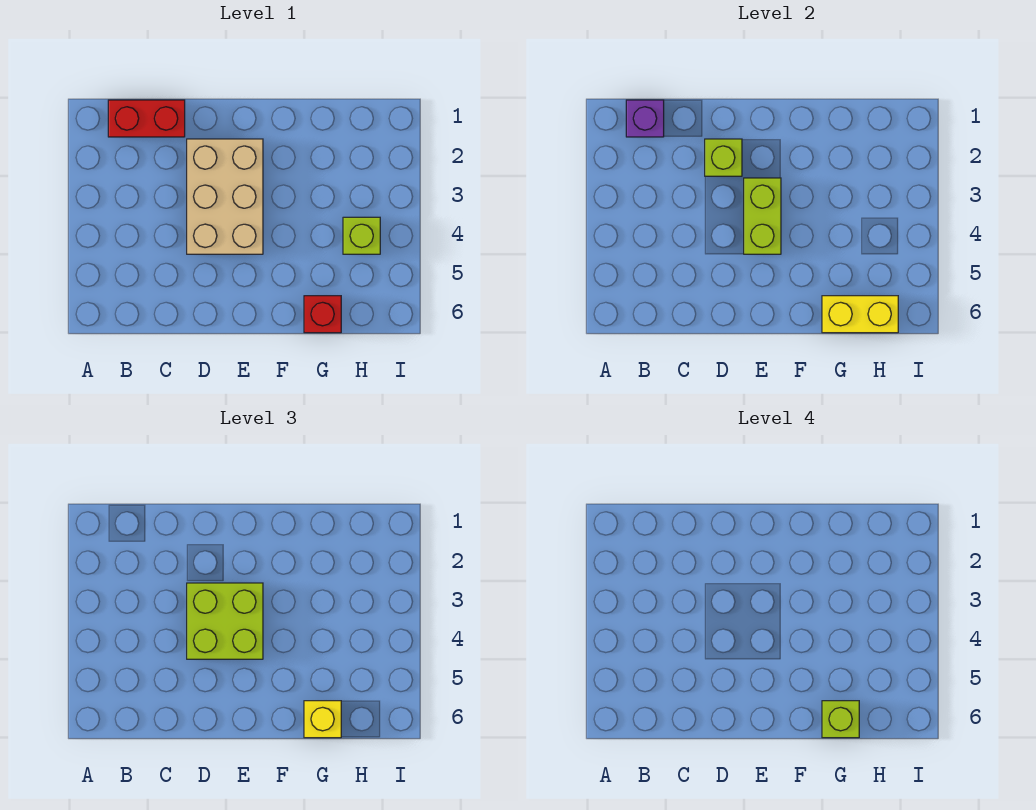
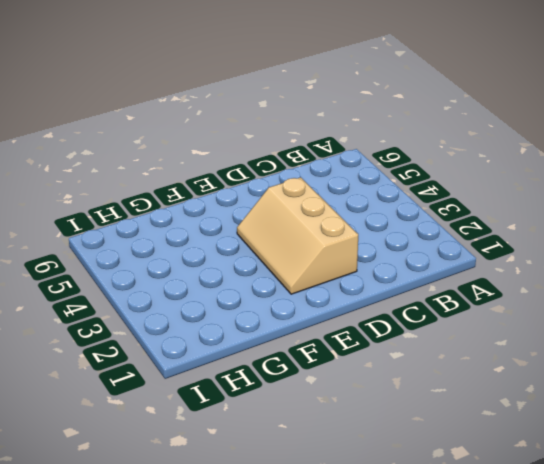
tan 2x3 slope [237,177,358,294] -> tan 2x3 brick [187,139,263,254]
none -> red 1x2 brick [108,100,185,137]
none -> red 1x1 brick [304,296,341,333]

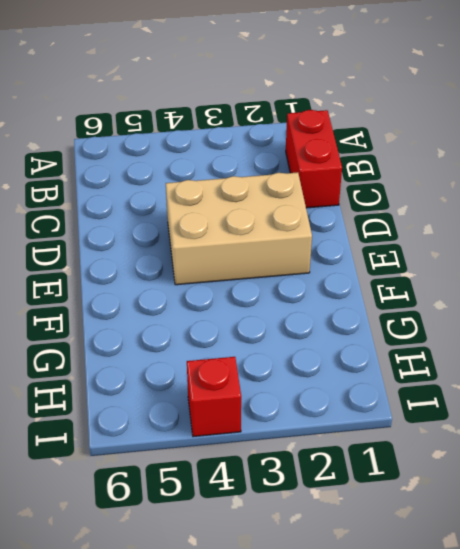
red 1x1 brick [187,357,241,437] -> red 1x1 brick moved to [304,296,341,333]
none -> lime 1x1 brick [343,217,380,254]
none -> purple 1x1 brick [626,100,664,137]

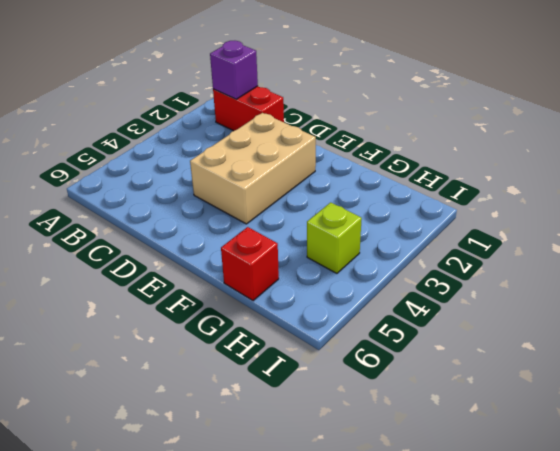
none -> lime 1x1 brick [705,139,742,176]
none -> lime 1x2 brick [744,178,781,254]

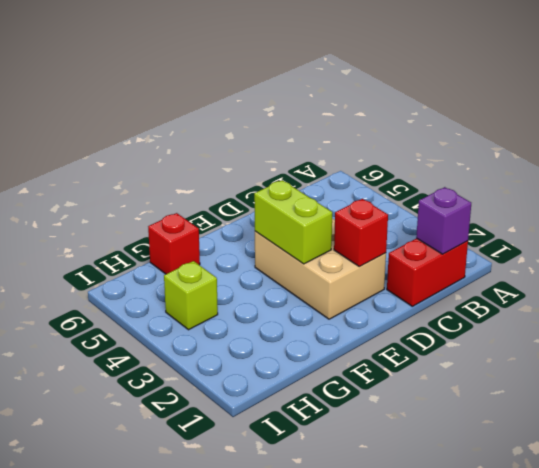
red 1x1 brick [334,199,388,267] -> lime 1x1 brick [705,139,742,176]
none -> yellow 1x2 brick [822,296,898,333]
none -> lime 2x2 brick [187,583,263,659]

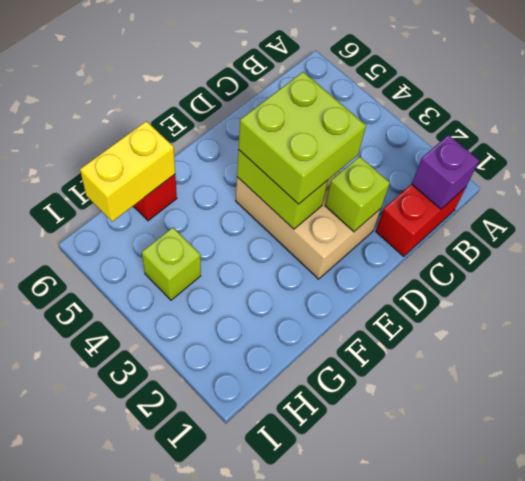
none -> yellow 1x1 brick [304,701,341,738]
none -> lime 1x1 brick [822,701,859,738]

